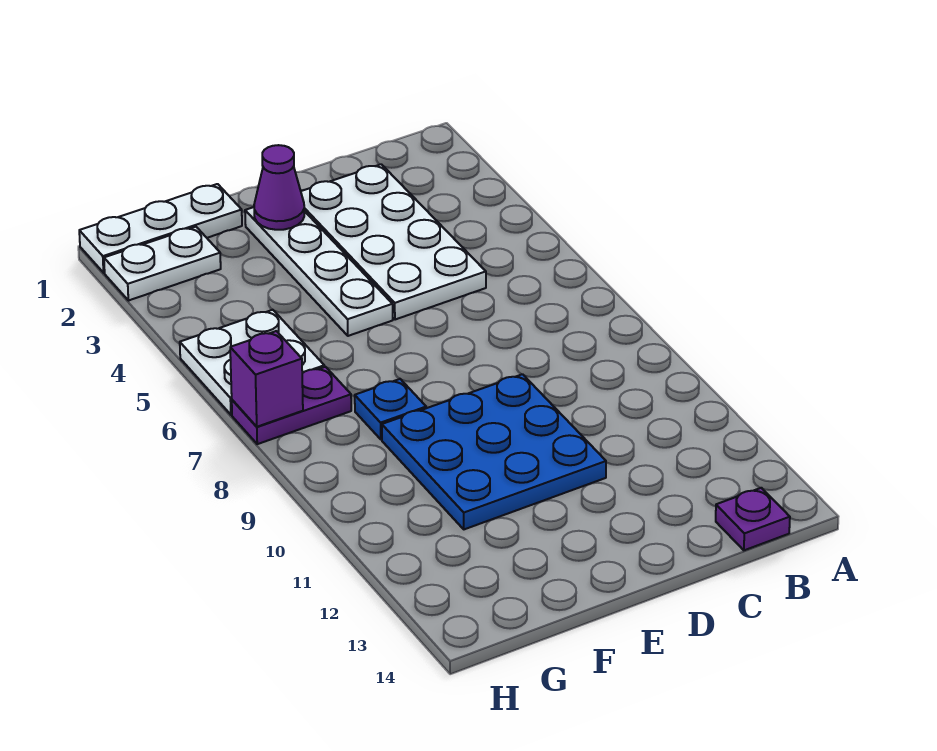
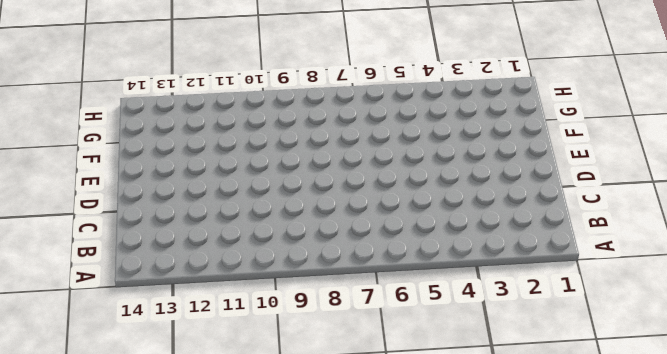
none -> purple 1x1 plate [716,488,790,550]
none -> white 2x4 plate [301,164,486,320]

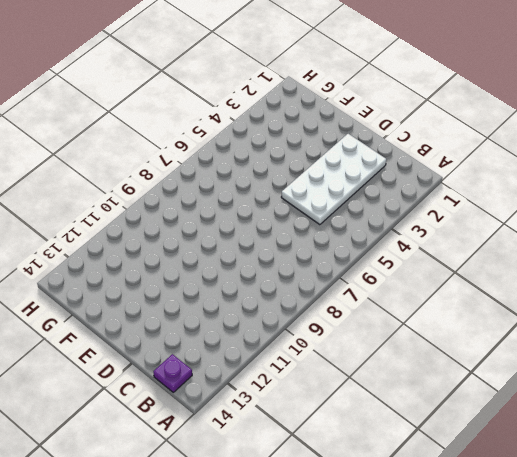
none -> blue 3x3 plate [382,374,606,529]
none -> white 1x4 plate [245,207,393,336]

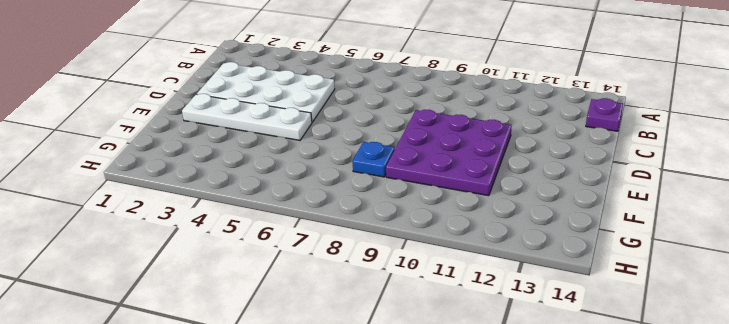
purple 3x3 plate [386,110,512,196] -> blue 3x3 plate [382,374,606,529]
none -> white 1x3 plate [79,184,242,273]
none -> white 1x2 plate [104,227,221,301]

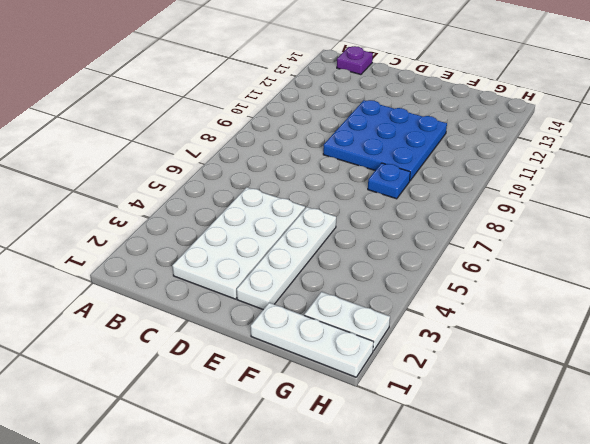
none -> white 2x2 plate [180,310,324,415]
none -> purple 1x2 plate [232,367,351,444]

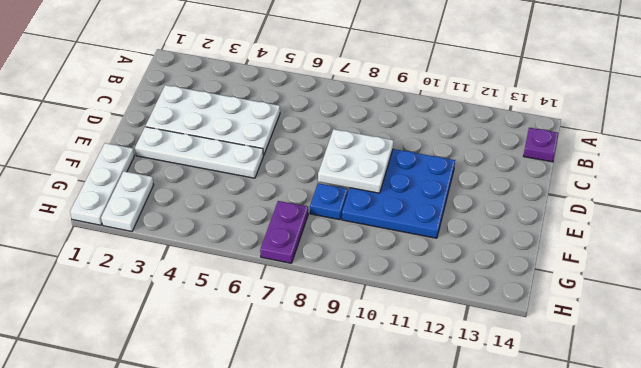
white 2x2 plate [318,129,393,193] -> white 2x2 plate moved to [180,310,324,415]
none -> purple 1x1 cone [254,145,304,230]
none -> purple 1x1 brick [230,331,303,427]

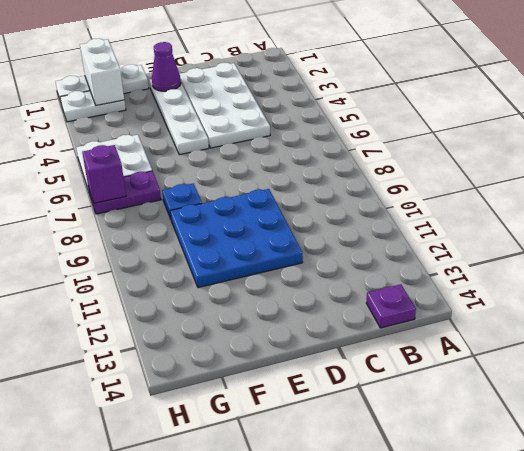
white 1x2 brick [80,38,124,106] -> none

